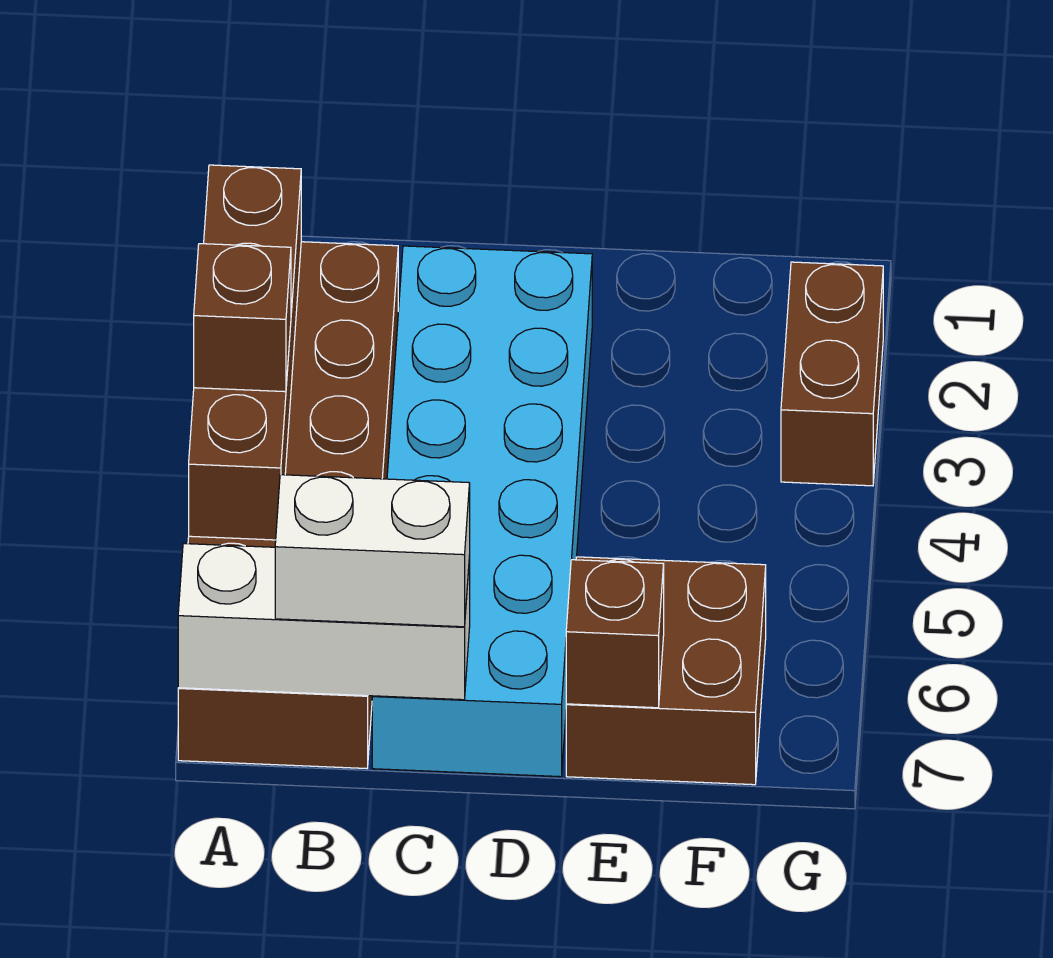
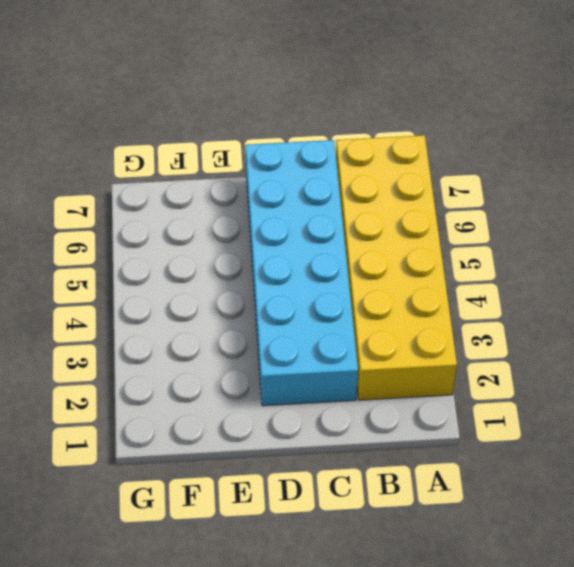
yellow 2x6 brick [336,135,457,400] -> brown 2x6 brick [178,242,398,769]
none -> brown 2x2 brick [566,557,766,785]
none -> brown 1x2 brick [781,262,883,486]

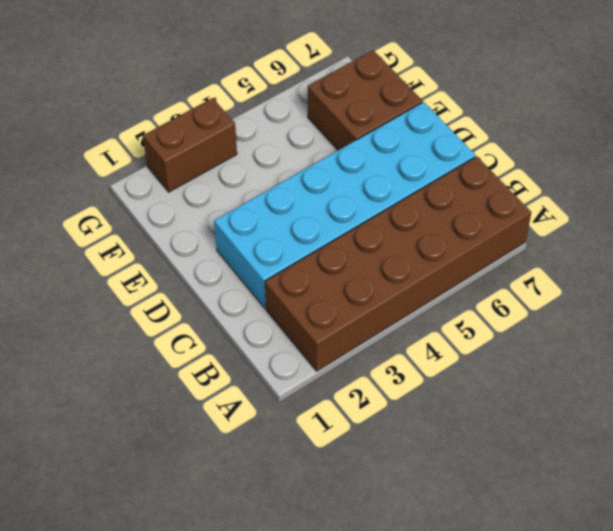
none -> brown 1x4 brick [189,165,301,540]
none -> white 1x3 brick [178,544,470,700]

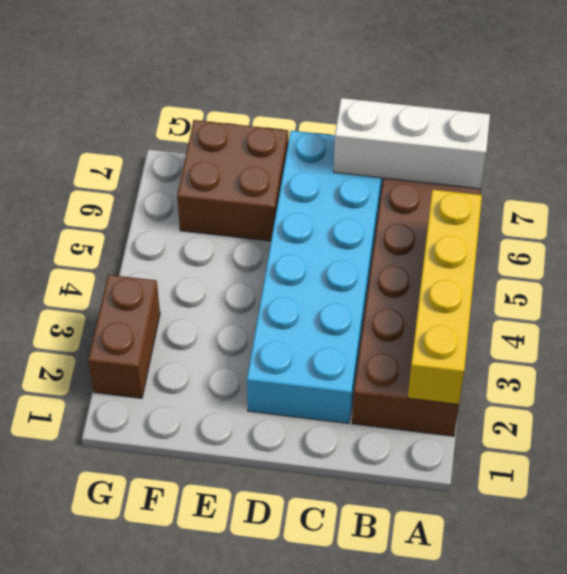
yellow 1x4 brick [408,190,482,404] -> brown 1x4 brick [189,165,301,540]
none -> brown 1x1 brick [566,560,664,708]
none -> brown 1x1 brick [194,244,291,392]

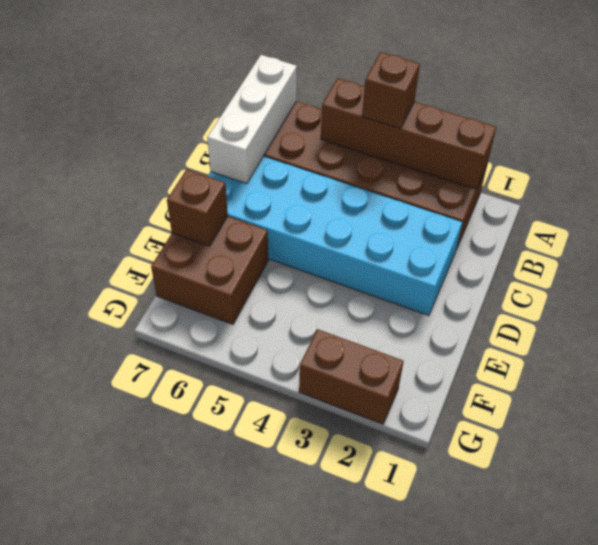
none -> white 1x2 brick [275,475,470,627]

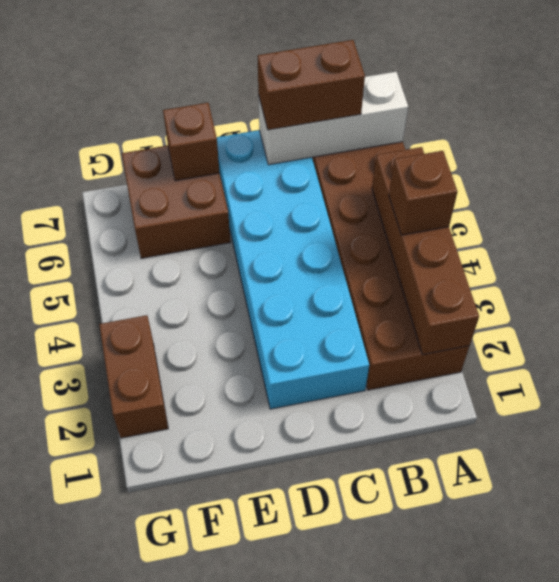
brown 1x2 brick [258,40,365,130] -> white 1x2 brick [275,475,470,627]

